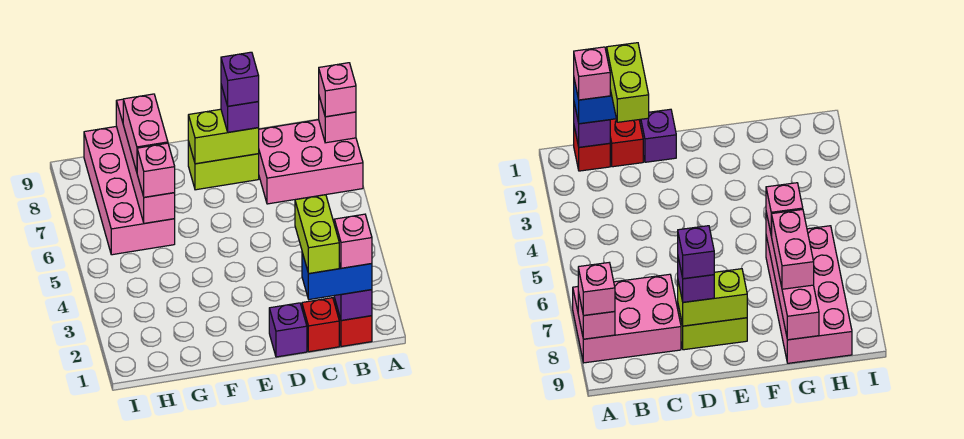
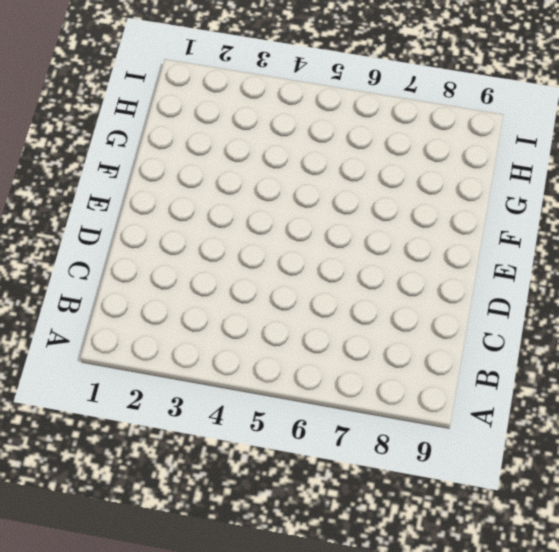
none -> pink 2x3 brick [259,120,363,204]
none -> red 1x1 brick [334,298,372,347]
none -> red 1x1 brick [302,298,339,352]

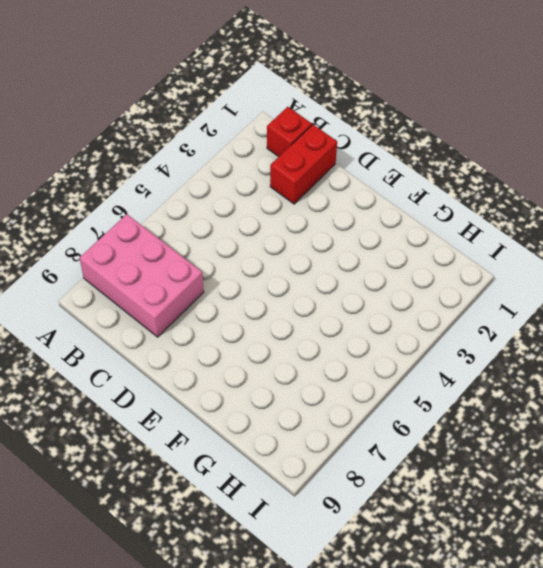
red 1x2 brick [270,125,337,204] -> red 1x1 brick [302,298,339,352]
none -> purple 1x1 brick [269,303,307,357]
none -> lime 1x2 brick [188,141,259,190]
none -> pink 2x4 brick [84,126,175,255]

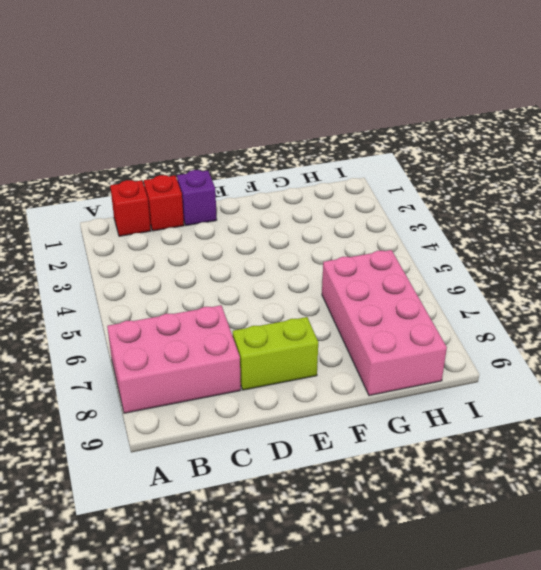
none -> pink 1x1 brick [319,97,356,143]
none -> purple 1x1 brick [334,290,372,320]
none -> lime 1x2 brick [188,109,259,164]

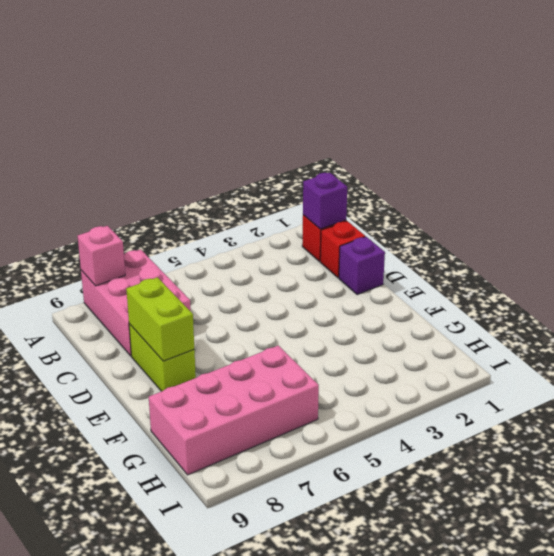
none -> pink 1x4 brick [116,99,175,223]
none -> pink 1x1 brick [319,63,356,117]
none -> blue 1x2 brick [302,253,372,300]

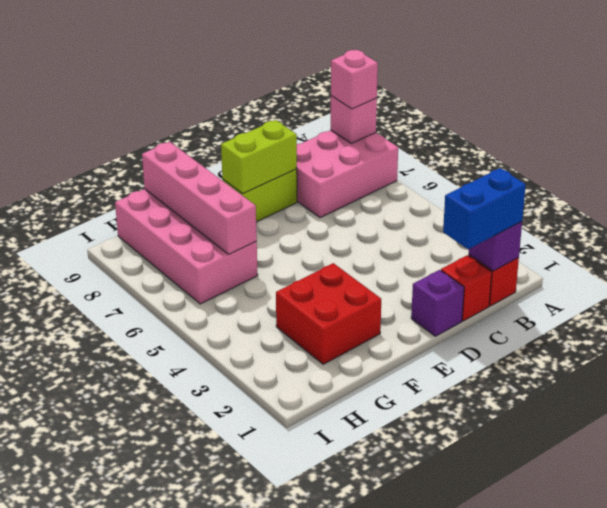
red 2x2 brick [276,263,381,364] -> none
none -> purple 1x1 brick [221,85,259,132]
none -> pink 1x1 brick [137,143,175,197]
none -> pink 1x2 brick [123,94,168,172]

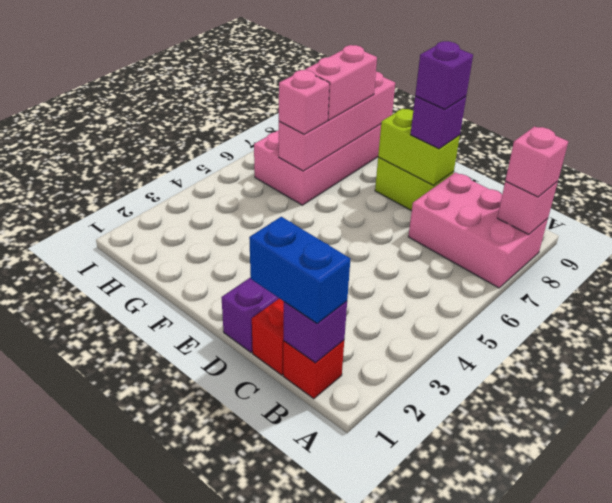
none -> pink 1x1 brick [334,214,372,268]
none -> lime 1x2 brick [295,195,339,274]

